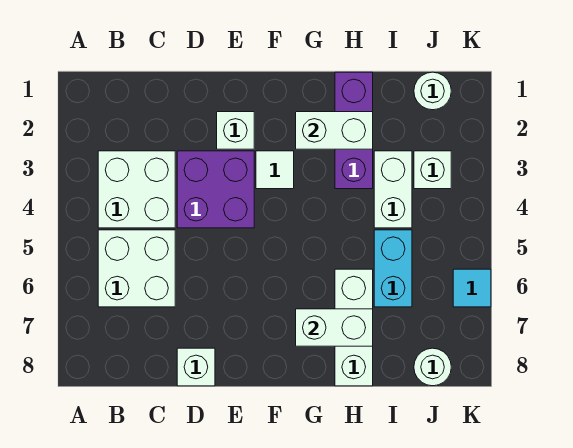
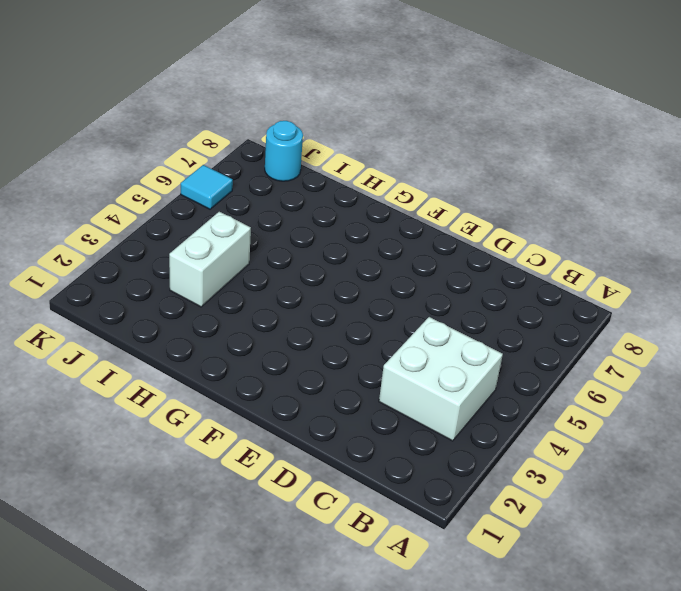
cyan 1x1 round brick [265,121,303,181] -> white 1x1 round brick [414,348,451,386]
none -> white 2x2 brick [98,230,175,307]
none -> purple 2x2 brick [177,151,254,228]
none -> white 1x1 brick [177,348,215,386]

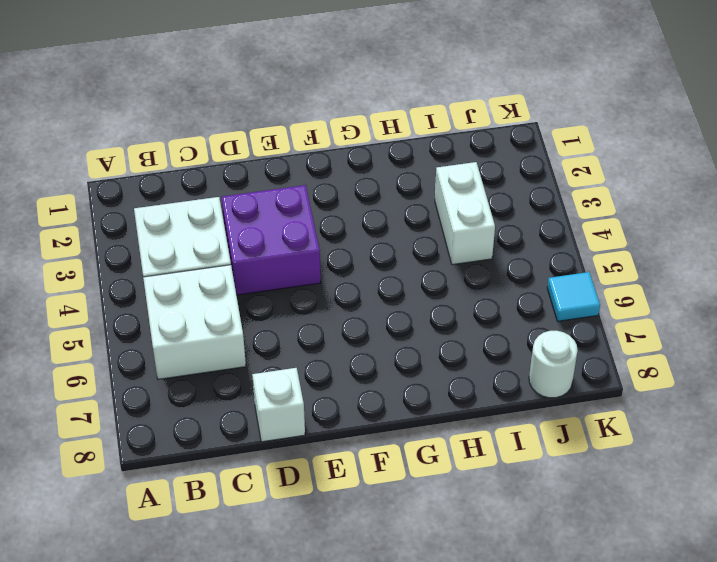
none -> white 1x1 brick [217,112,254,149]
none -> white 1x1 tile [256,151,294,189]
none -> purple 1x3 brick [335,72,373,189]

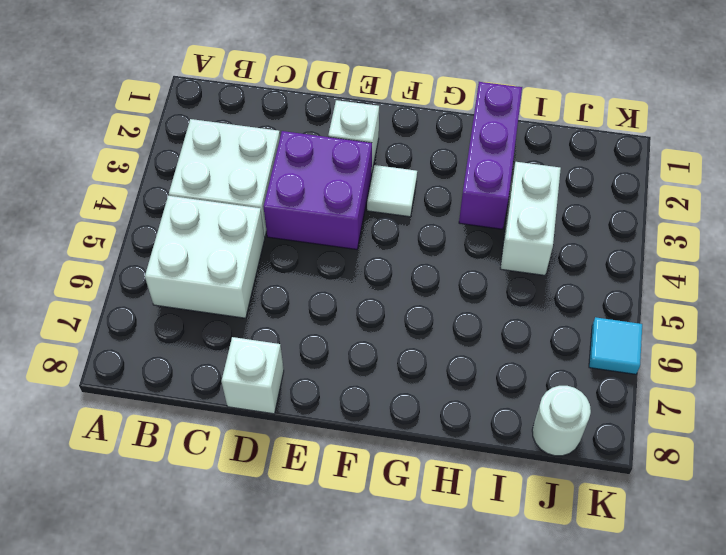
none -> white 1x3 brick [335,269,373,386]
none -> cyan 1x2 brick [374,230,412,307]
none -> white 1x1 round brick [414,72,451,110]

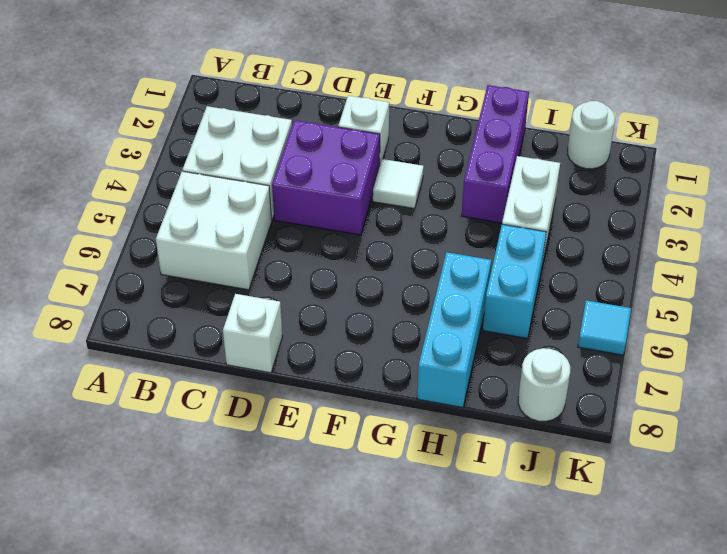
cyan 1x3 brick [417,252,491,408] -> white 1x3 brick [335,269,373,386]
none -> white 1x1 brick [414,151,451,189]
none -> white 1x2 brick [296,112,373,149]
none -> white 1x2 brick [296,309,373,346]

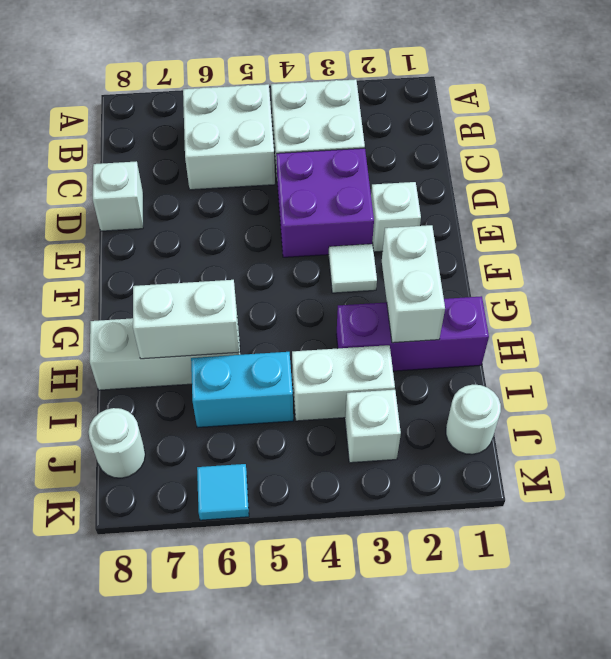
white 1x2 brick [133,280,239,359] -> white 1x2 brick turned to [296,309,373,346]

